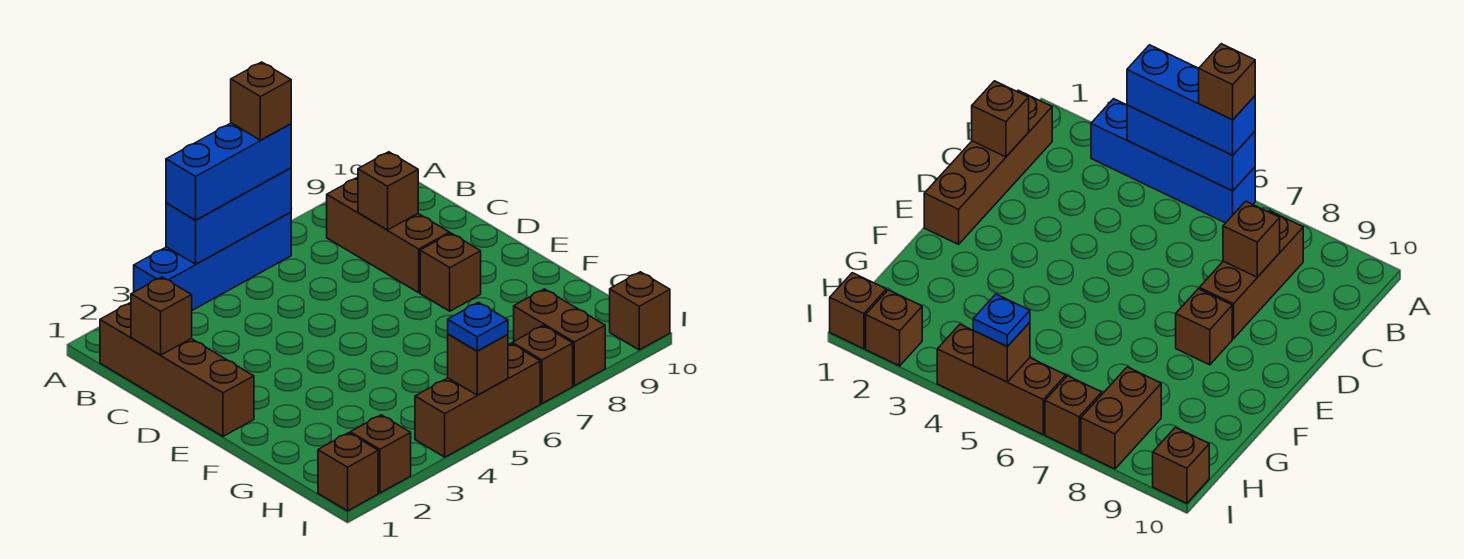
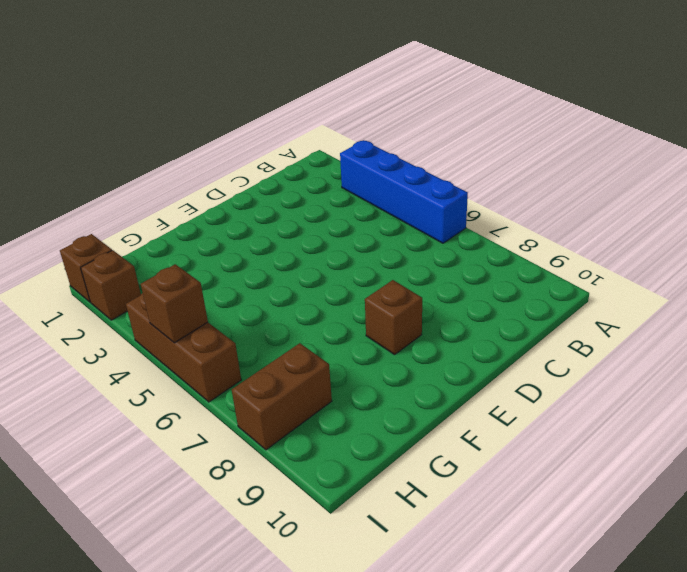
none -> brown 1x4 brick [100,303,254,436]
none -> brown 1x3 brick [327,177,450,293]
none -> brown 1x1 brick [512,326,573,404]

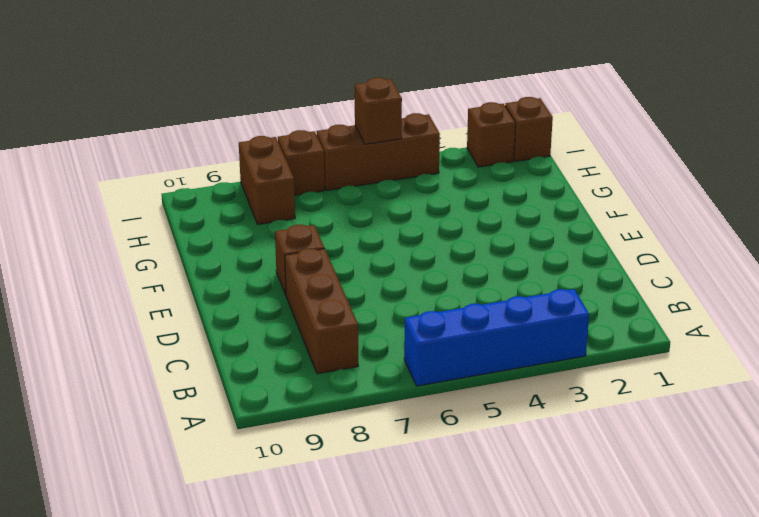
none -> brown 1x4 brick [100,303,254,436]
none -> brown 1x1 brick [610,272,670,350]
none -> blue 1x3 brick [166,168,291,264]

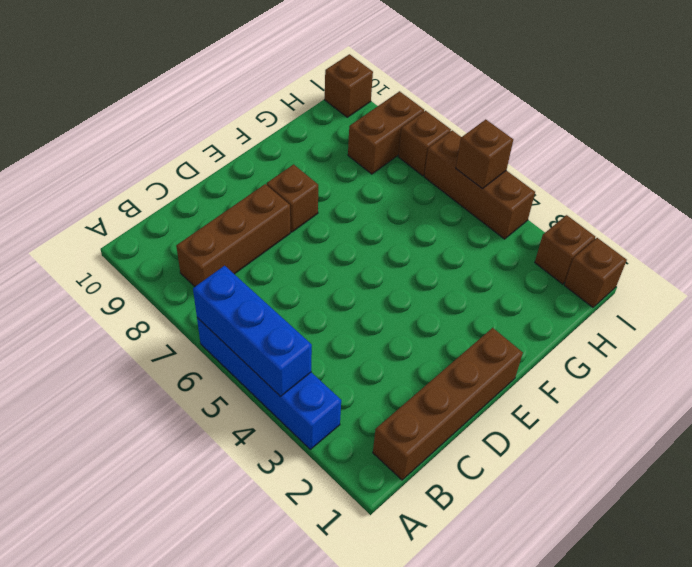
none -> brown 1x1 brick [131,277,192,355]
none -> brown 1x1 brick [358,152,418,230]
none -> blue 1x3 brick [166,123,291,220]

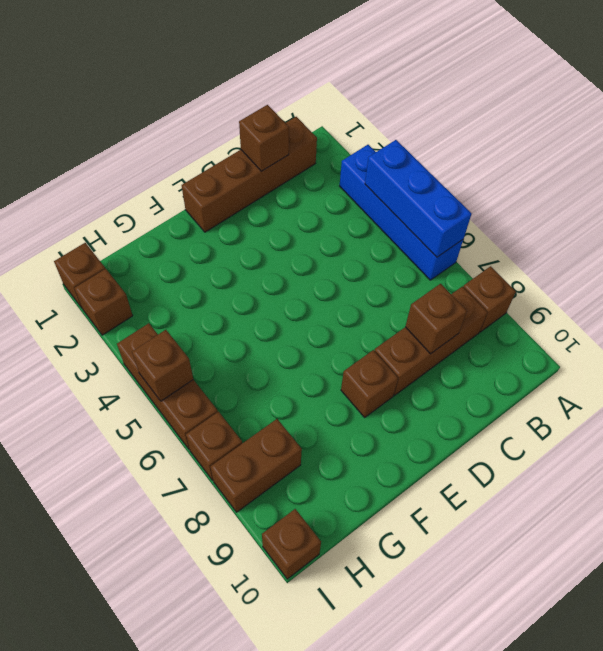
brown 1x1 brick [463,266,516,332] -> brown 1x1 brick moved to [231,62,291,140]
none -> blue 1x3 brick [166,123,291,220]
none -> blue 1x1 plate [448,302,508,351]

